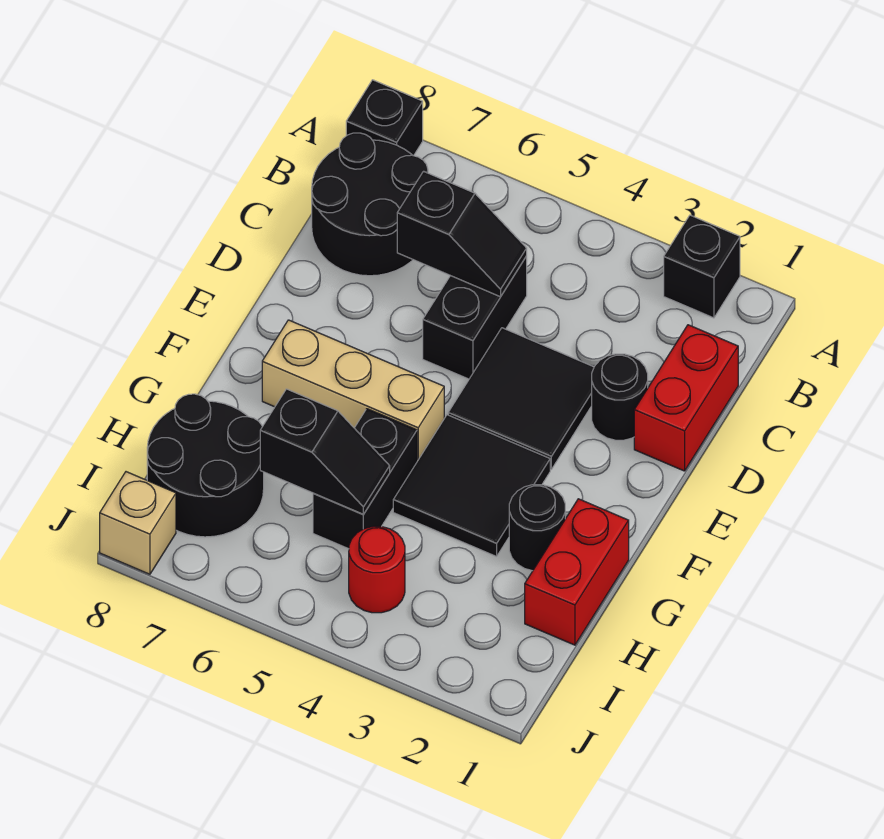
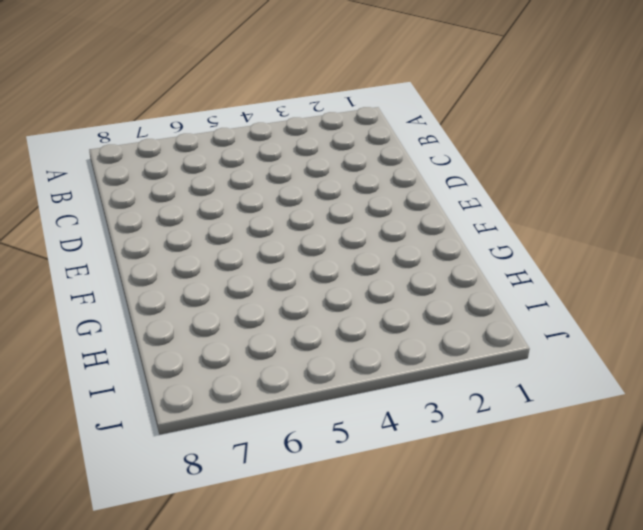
none -> black 1x1 brick [664,215,740,318]
none -> black 1x1 brick [346,80,423,156]
none -> black 2x2 round brick [312,133,428,276]

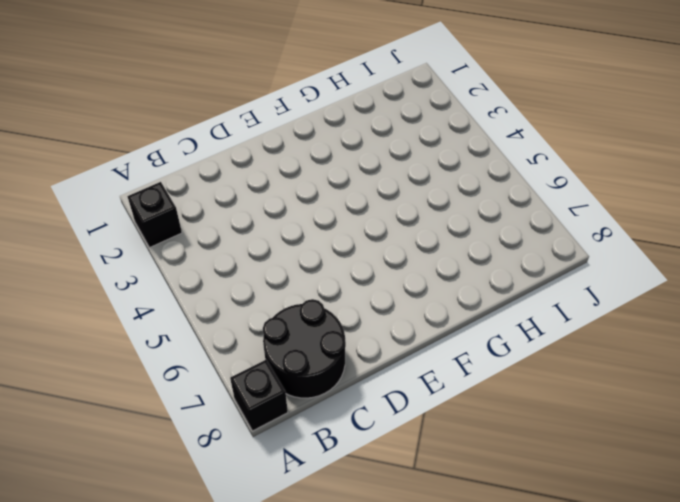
none -> red 1x2 brick [634,325,738,471]
none -> black 1x2 brick [423,256,527,379]
none -> black 1x1 round brick [592,354,648,440]

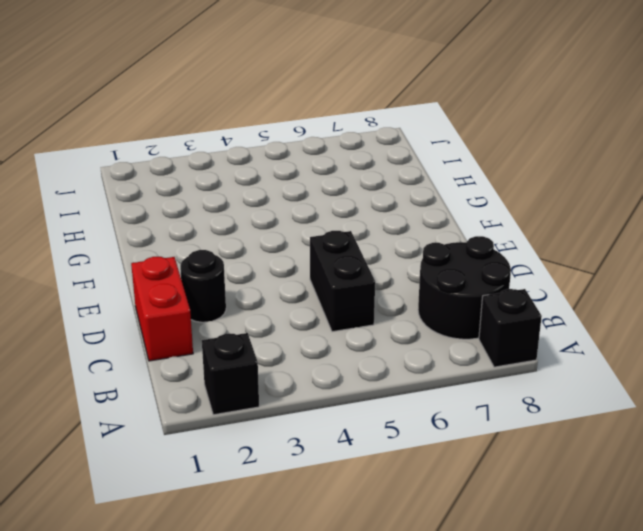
none -> black 2x2 tile [448,328,594,469]
none -> black 2x2 tile [393,415,550,556]
none -> tan 1x3 brick [262,320,444,461]

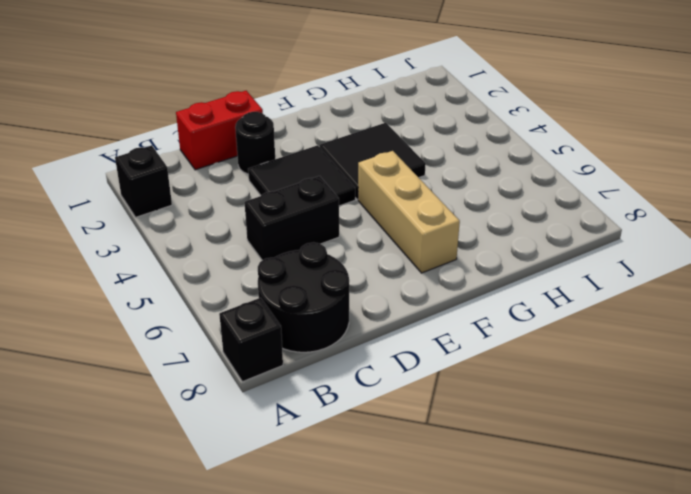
none -> red 1x2 brick [525,499,629,645]
none -> black 1x1 round brick [509,485,565,571]
none -> black 1x2 brick [313,409,417,549]

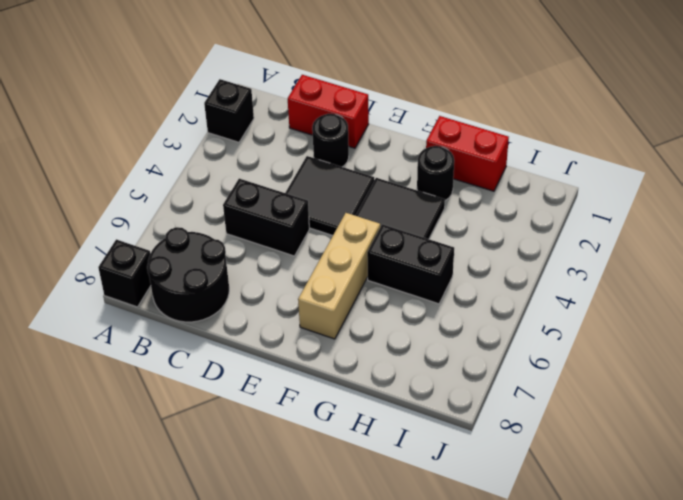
none -> black 2x2 round brick [147,394,264,537]
none -> red 1x1 round brick [349,526,405,613]
none -> tan 1x1 brick [100,472,176,574]

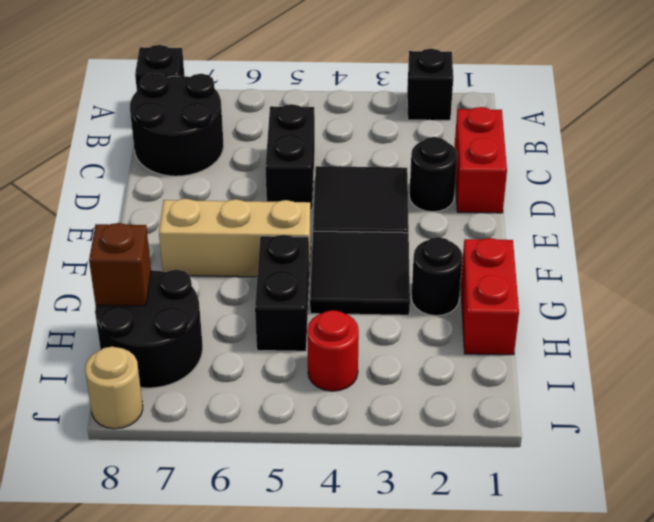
brown 1x1 brick [89,223,151,306] -> none
tan 1x1 round brick [85,347,143,429] -> tan 1x1 brick [100,472,176,574]
none -> black 1x2 slope [397,171,527,297]
none -> black 1x2 slope [260,389,390,514]

